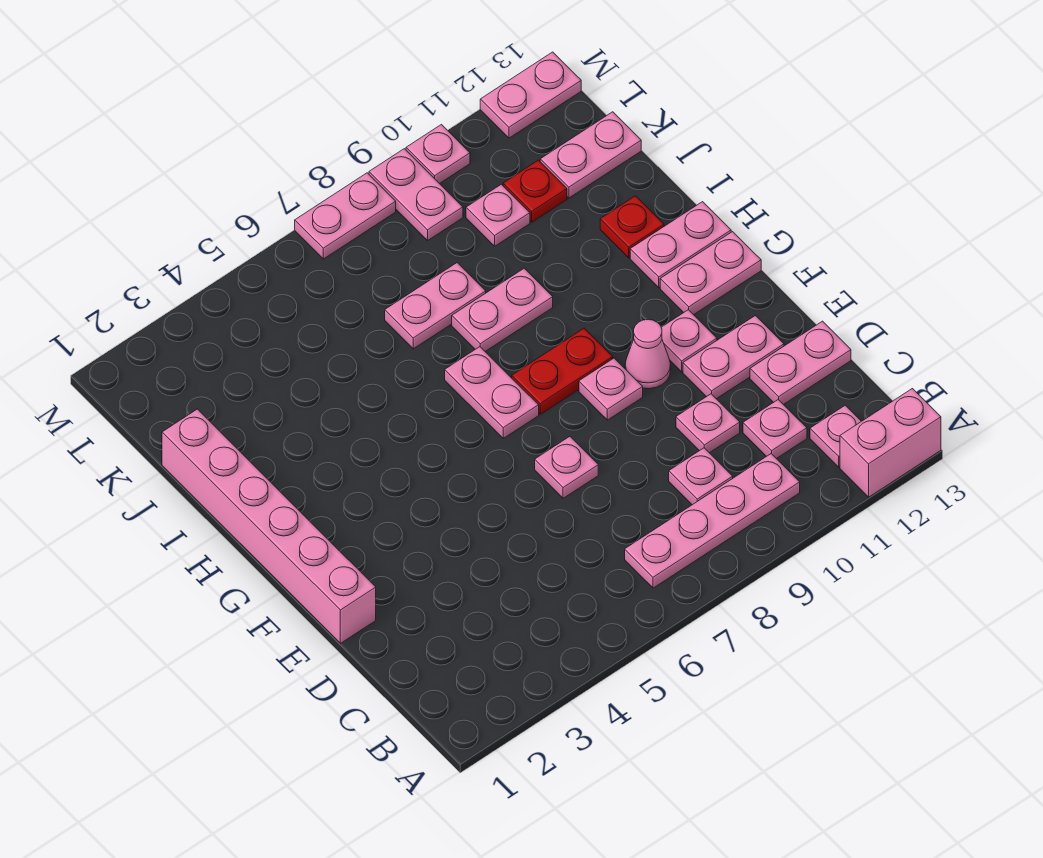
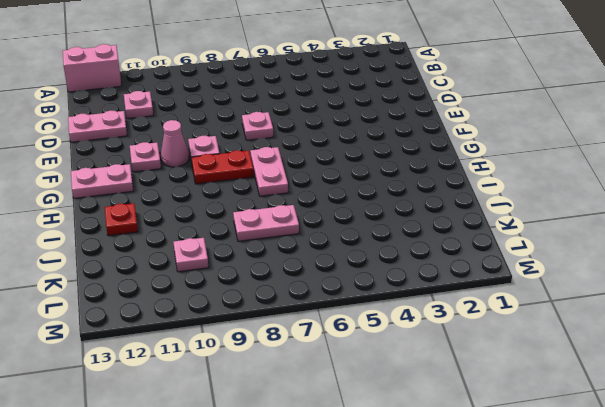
none -> pink 1x4 plate [625,454,800,588]
none -> pink 1x1 plate [810,405,861,467]
none -> pink 1x1 plate [669,448,733,505]

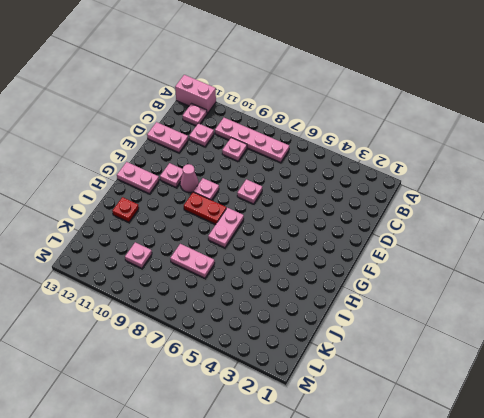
none -> pink 1x1 plate [676,394,740,453]
none -> pink 1x6 brick [162,409,376,643]
none -> pink 1x2 plate [683,316,784,399]

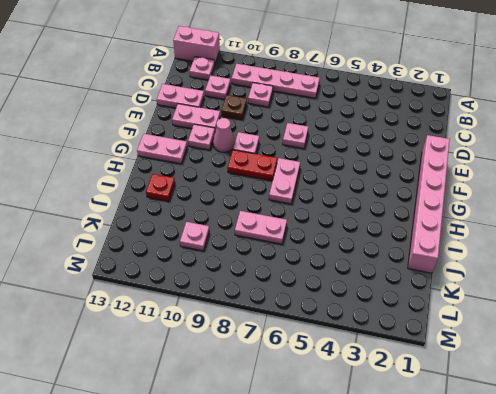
brown 1x1 plate [221,95,247,120] -> pink 1x1 plate [676,394,740,453]
none -> pink 1x2 plate [630,202,731,288]
none -> pink 1x2 plate [452,268,553,351]
none -> red 1x1 plate [503,160,567,222]

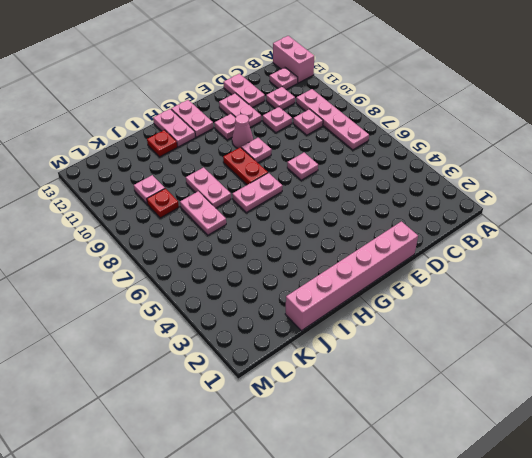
red 1x1 plate [147,188,179,218] -> red 1x1 plate moved to [503,160,567,222]
none -> pink 1x2 plate [540,112,641,198]
none -> pink 1x2 plate [369,149,463,240]
none -> pink 1x2 plate [295,173,396,259]

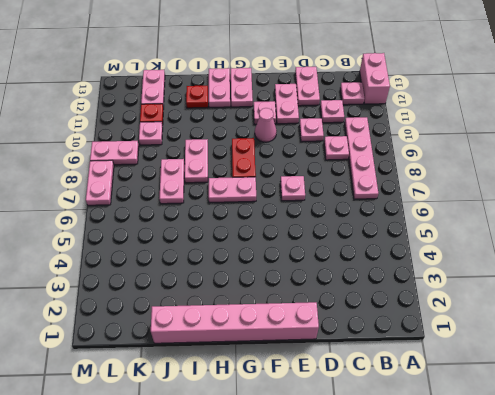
none -> pink 1x1 plate [579,358,643,420]
none -> pink 1x1 plate [406,125,470,184]
none -> pink 1x2 plate [480,52,581,138]

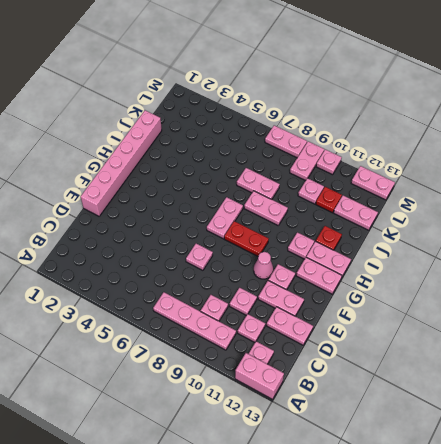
pink 1x1 plate [288,232,314,259] -> pink 1x1 plate moved to [579,358,643,420]

